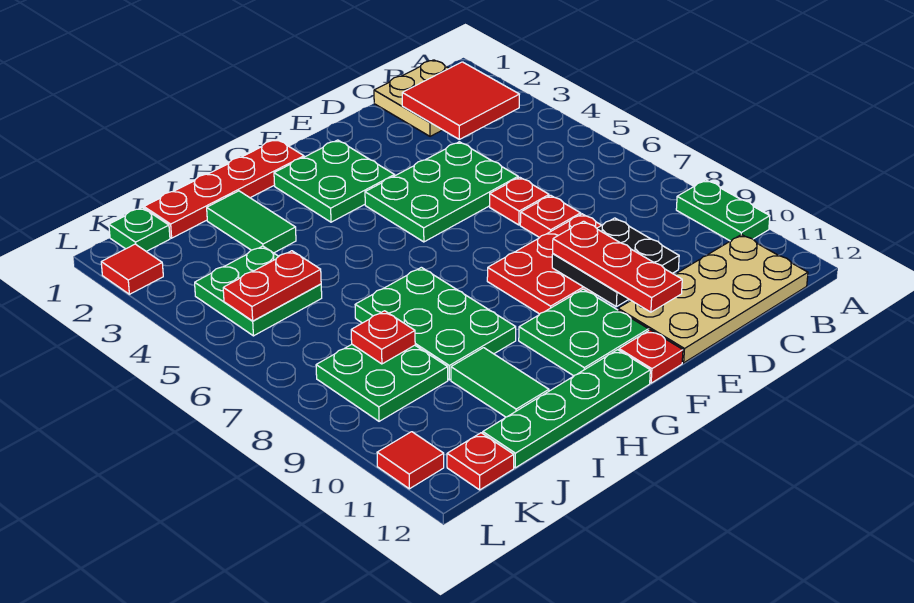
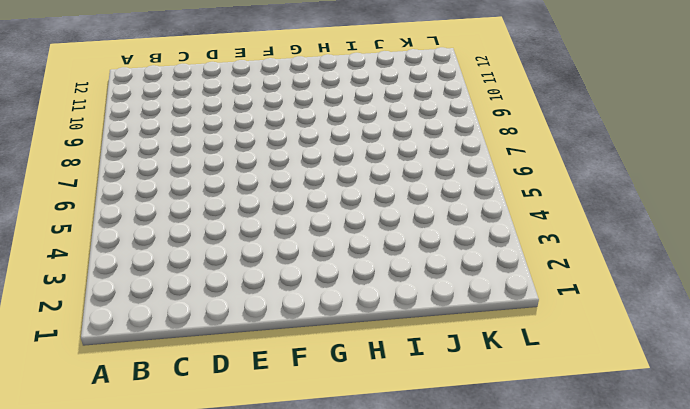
none -> green 1x2 plate [676,180,770,241]
none -> tan 2x2 plate [374,60,449,136]
none -> tan 2x4 plate [618,234,808,363]

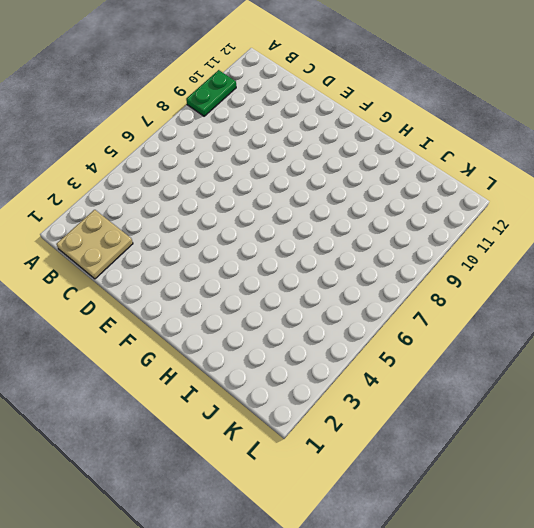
none -> tan 2x4 plate [618,234,808,363]
none -> green 2x3 plate [365,142,518,242]
none -> red 1x1 plate [490,177,549,225]

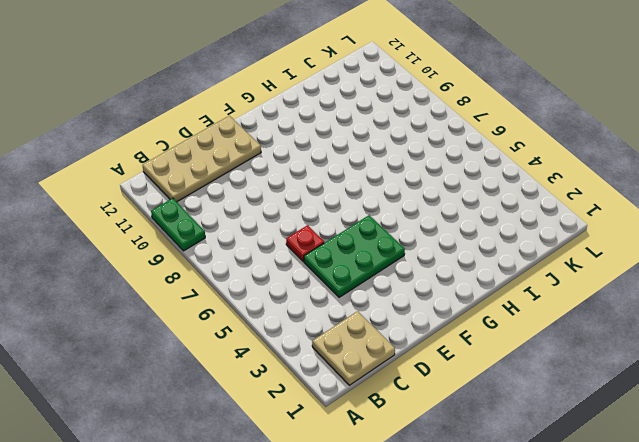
none -> red 1x1 plate [520,195,581,238]
none -> red 2x3 plate [487,214,602,314]
none -> green 2x2 plate [274,140,395,222]

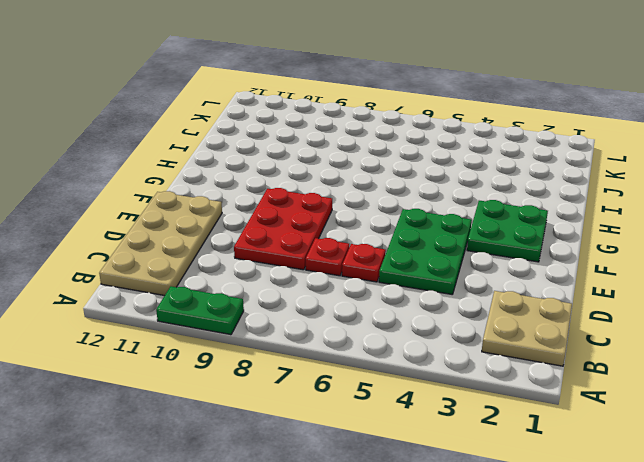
none -> green 2x2 plate [519,289,649,376]
none -> red 1x1 plate [619,330,683,383]
none -> red 1x4 plate [144,139,304,238]

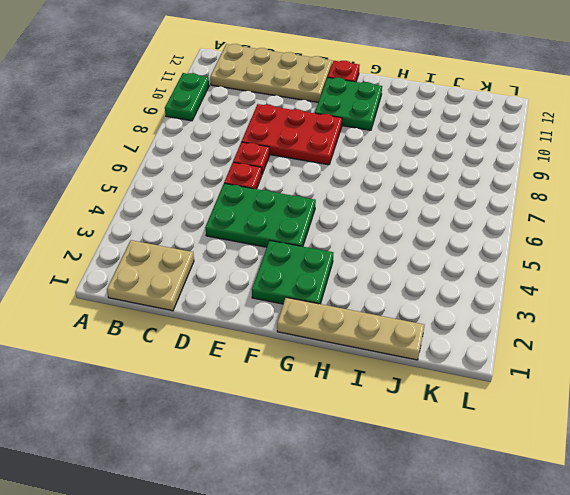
tan 1x4 plate [277,297,424,360] -> red 1x4 plate [144,139,304,238]
none -> green 1x4 plate [483,350,650,468]
none -> green 2x3 plate [355,267,516,380]
none -> green 1x2 tile [207,191,296,253]

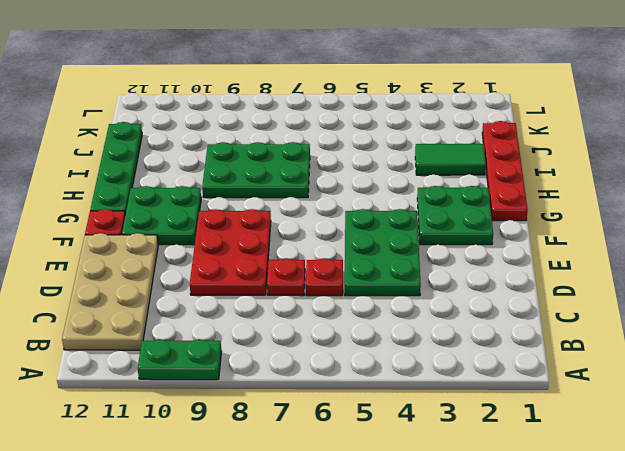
none -> tan 2x2 plate [374,60,449,136]
none -> green 1x2 tile [451,348,549,417]
none -> green 2x2 plate [195,246,322,336]

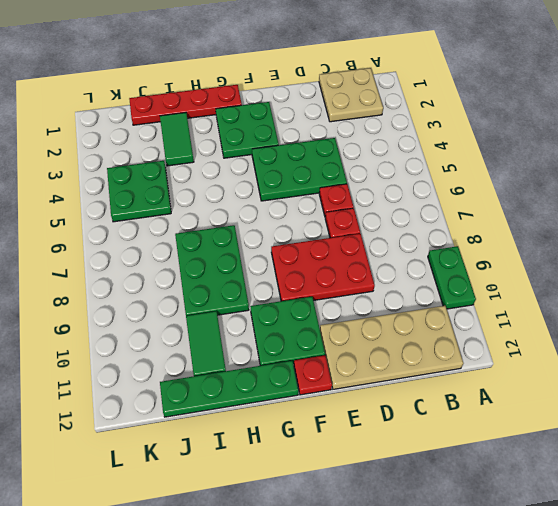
none -> green 2x2 plate [316,345,448,421]
none -> green 1x1 plate [109,207,170,251]
none -> red 1x1 plate [447,433,514,490]

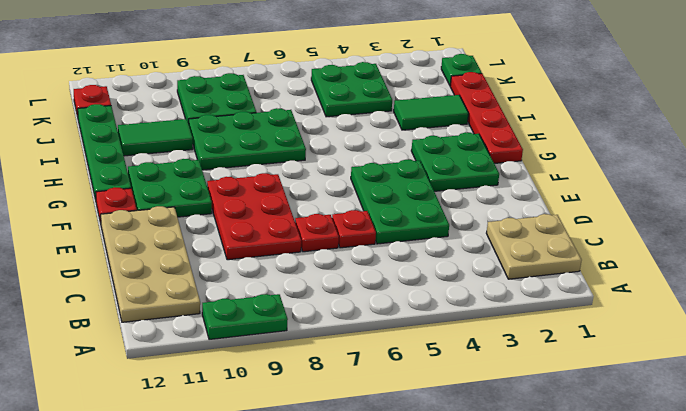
none -> red 1x1 tile [101,244,163,294]
none -> red 1x1 tile [377,432,444,489]
none -> red 2x2 tile [402,62,519,139]

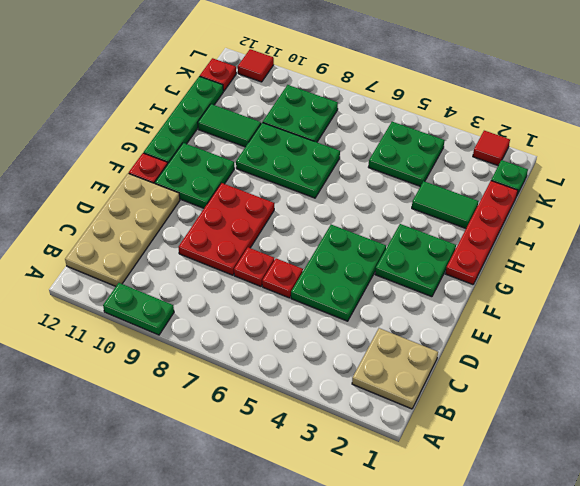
none -> red 2x2 tile [402,62,519,139]
none -> black 2x2 plate [552,218,679,307]
none -> red 1x2 plate [223,251,321,321]

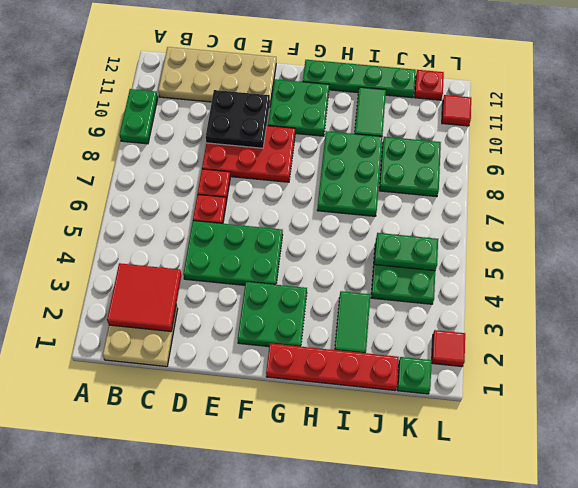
green 1x2 plate [374,233,438,271] -> red 1x2 plate [223,251,321,321]
none -> red 1x1 plate [619,330,683,383]
none -> red 1x1 plate [351,311,415,364]
none -> red 1x3 plate [553,221,682,312]

